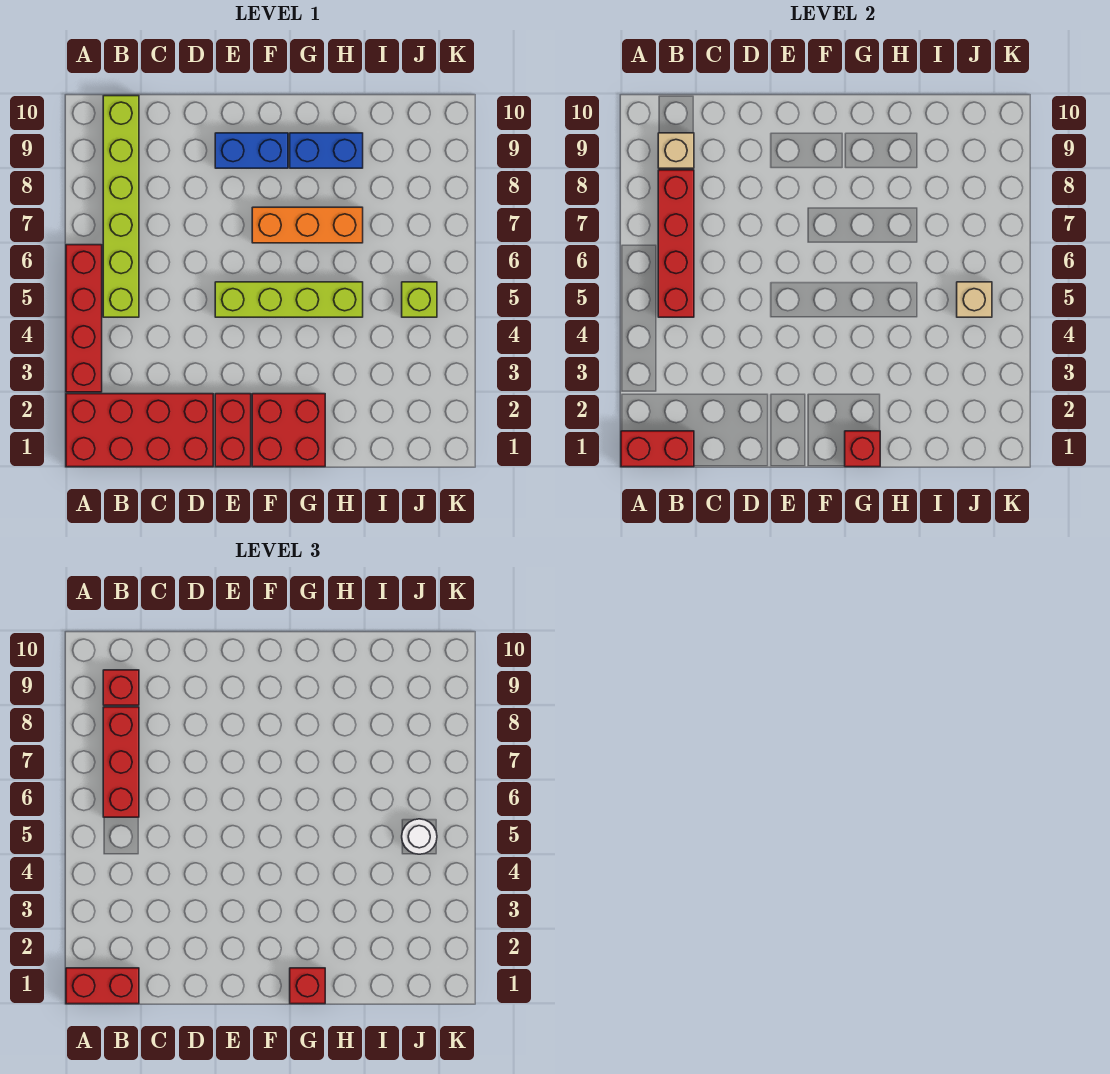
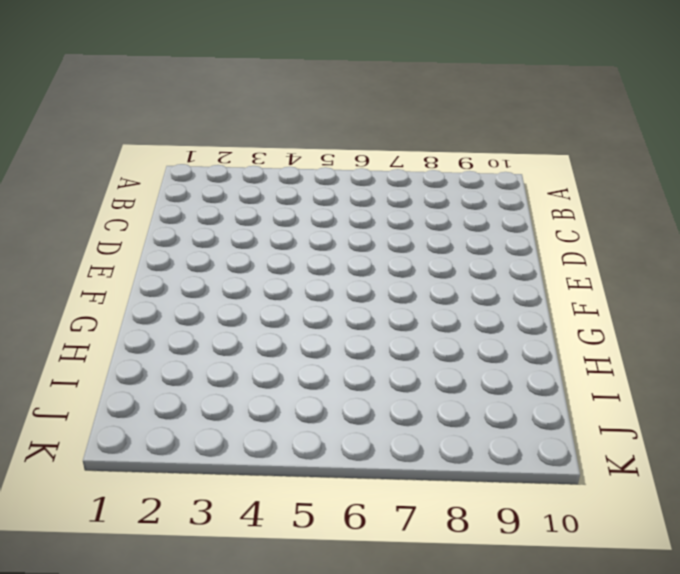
none -> red 2x4 brick [66,394,213,467]
none -> red 1x4 brick [66,245,102,392]
none -> lime 1x6 brick [103,96,139,317]

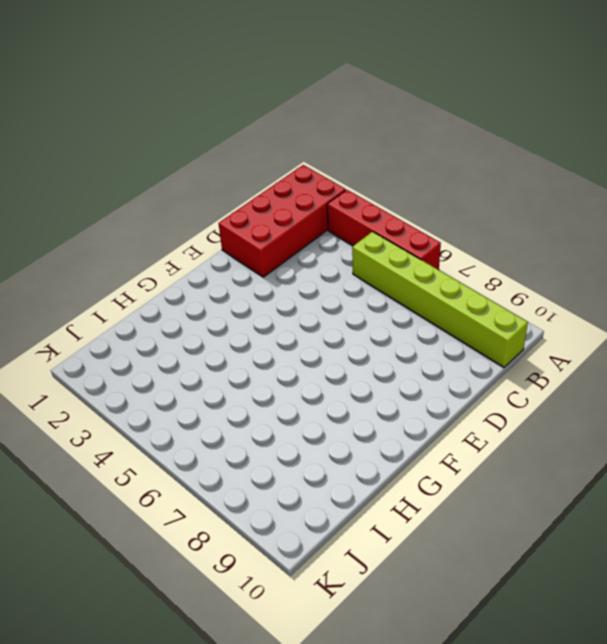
none -> red 1x2 brick [215,394,251,467]
none -> lime 1x4 brick [215,282,363,317]
none -> blue 1x2 brick [215,133,288,168]

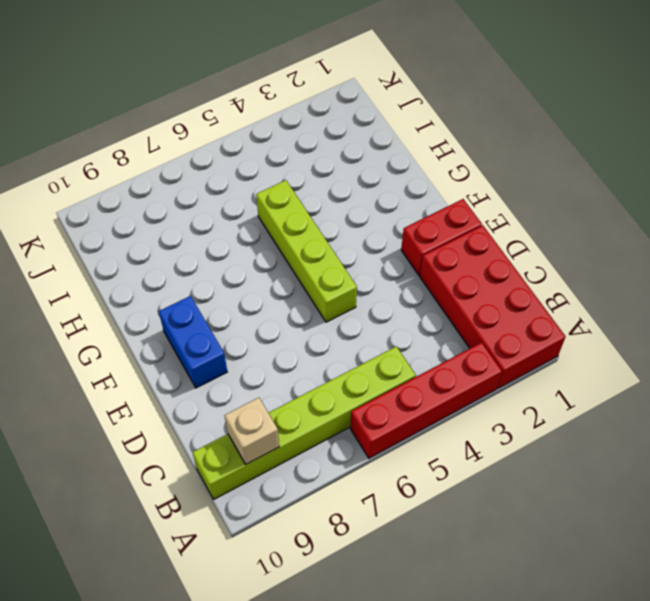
none -> red 2x2 brick [252,394,325,467]
none -> orange 1x3 brick [252,207,363,243]
none -> blue 1x2 brick [290,133,363,168]

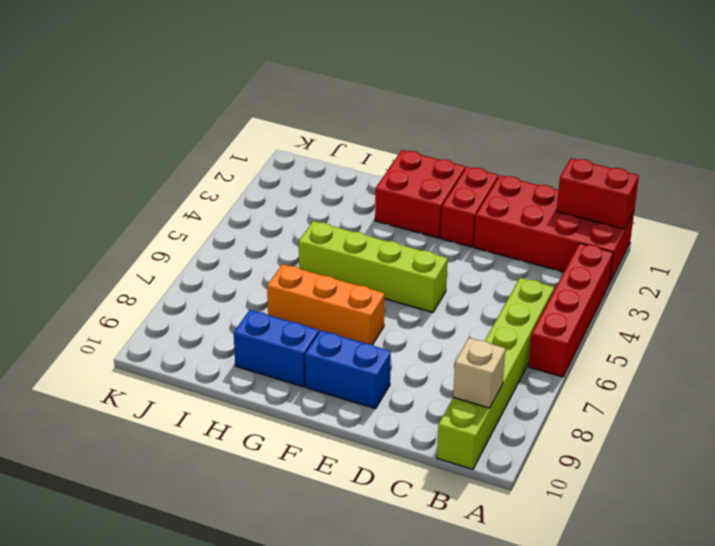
none -> lime 1x1 brick [402,282,437,317]
none -> red 1x4 brick [658,170,694,317]
none -> red 1x1 brick [845,431,880,467]

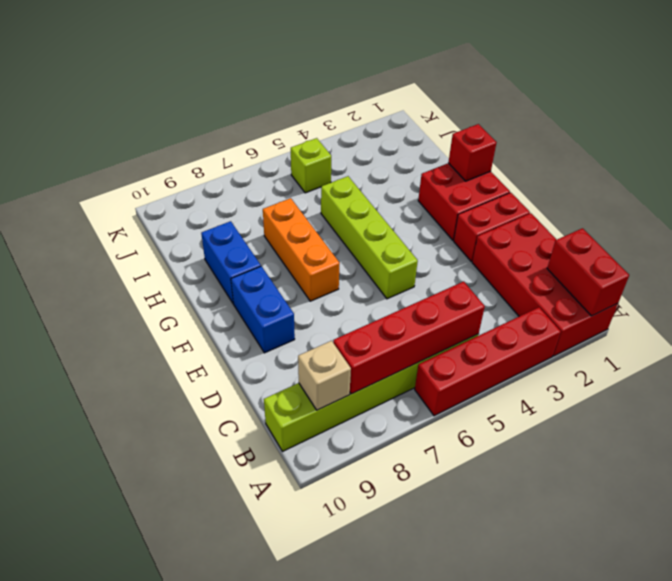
none -> tan 1x1 brick [957,282,992,317]
none -> red 1x2 brick [66,968,139,1004]
none -> red 1x3 brick [103,707,139,817]

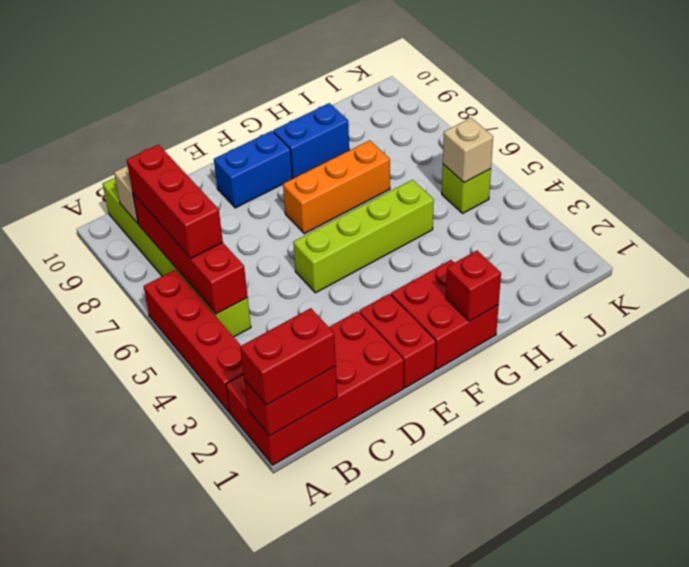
none -> red 1x1 brick [103,670,139,705]
none -> red 1x1 brick [290,968,325,1004]
none -> white 1x1 round brick [402,819,437,854]

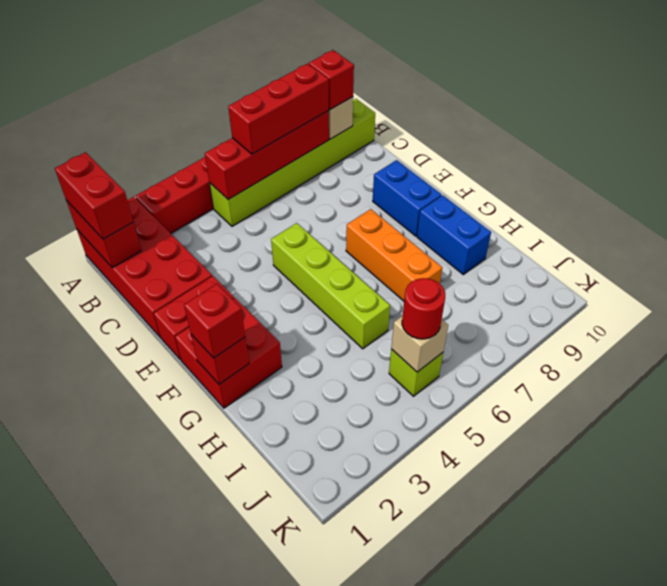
red 1x1 round brick [402,278,445,339] -> white 1x1 round brick [402,819,437,854]

